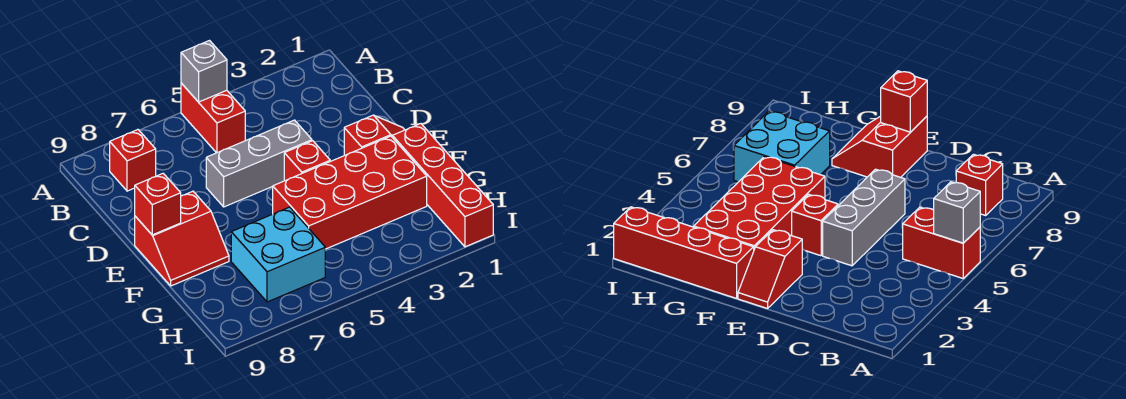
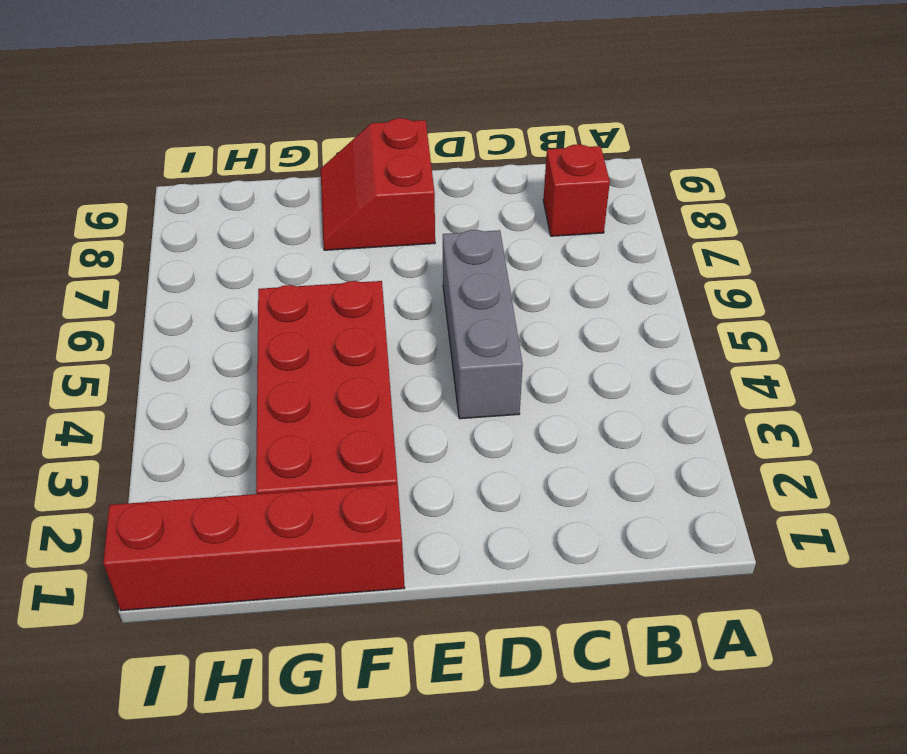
none -> red 1x2 brick [181,83,245,153]
none -> red 1x2 slope [344,115,404,155]

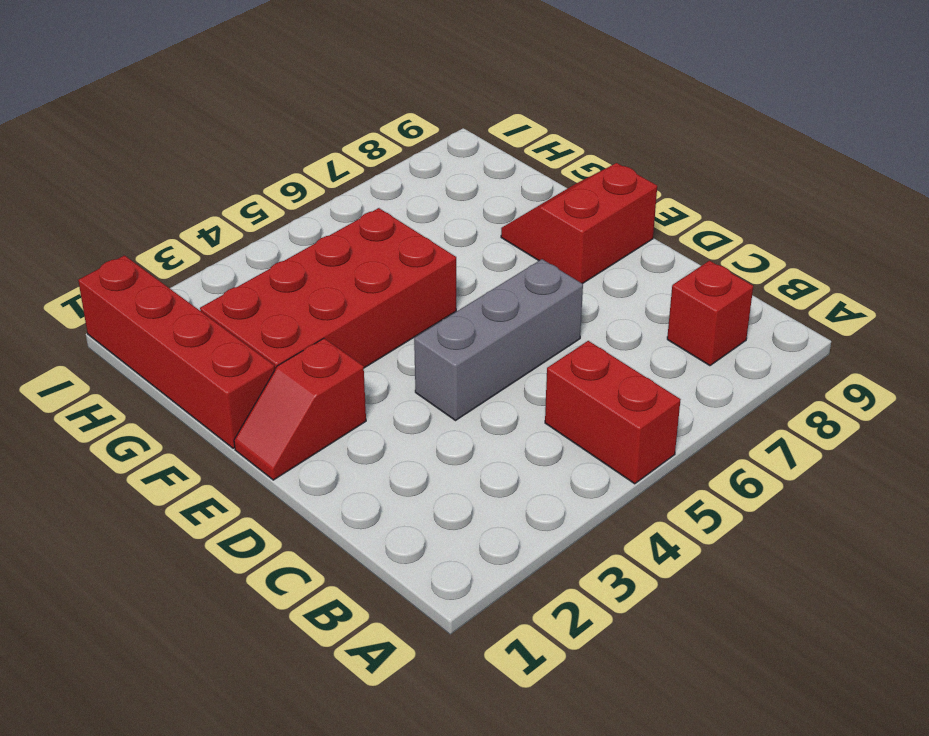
none -> red 1x1 brick [284,141,330,181]
none -> cyan 2x2 brick [231,207,325,302]

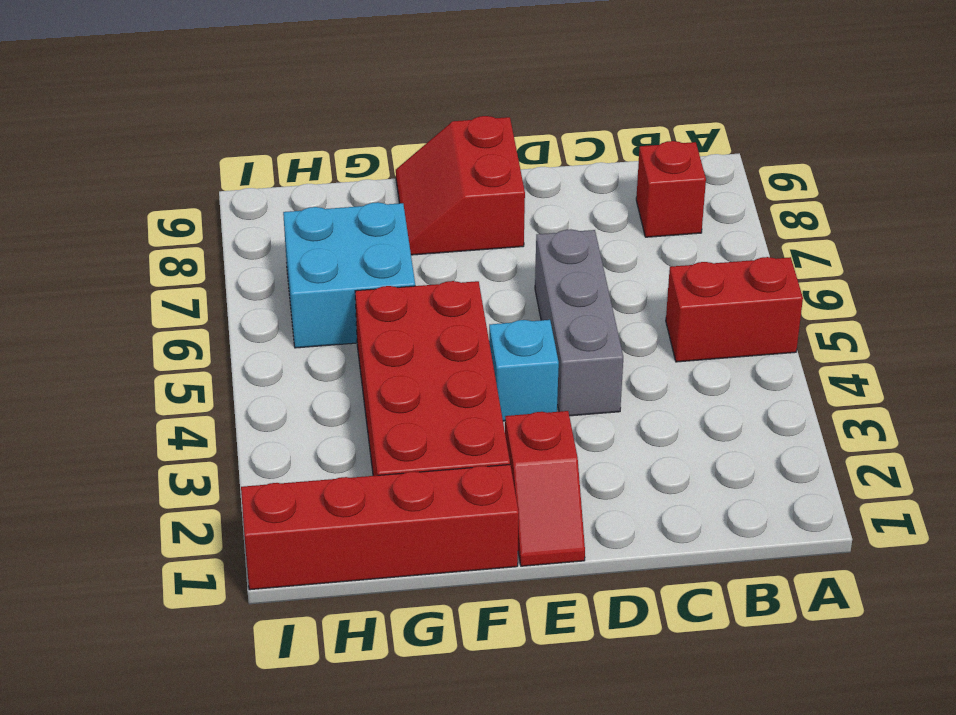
cyan 1x1 brick [489,320,559,421] -> red 1x1 brick [284,141,330,181]
none -> grey 1x1 brick [181,41,227,102]
none -> red 1x1 brick [135,174,181,235]

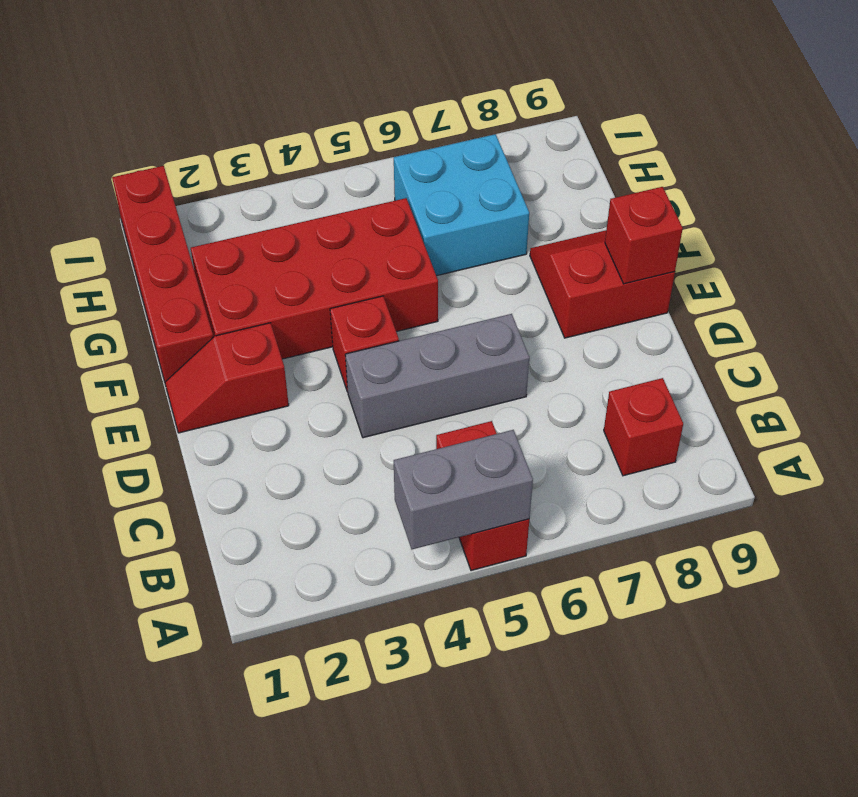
grey 1x2 brick [394,430,533,549] -> grey 1x1 brick [181,41,227,102]

